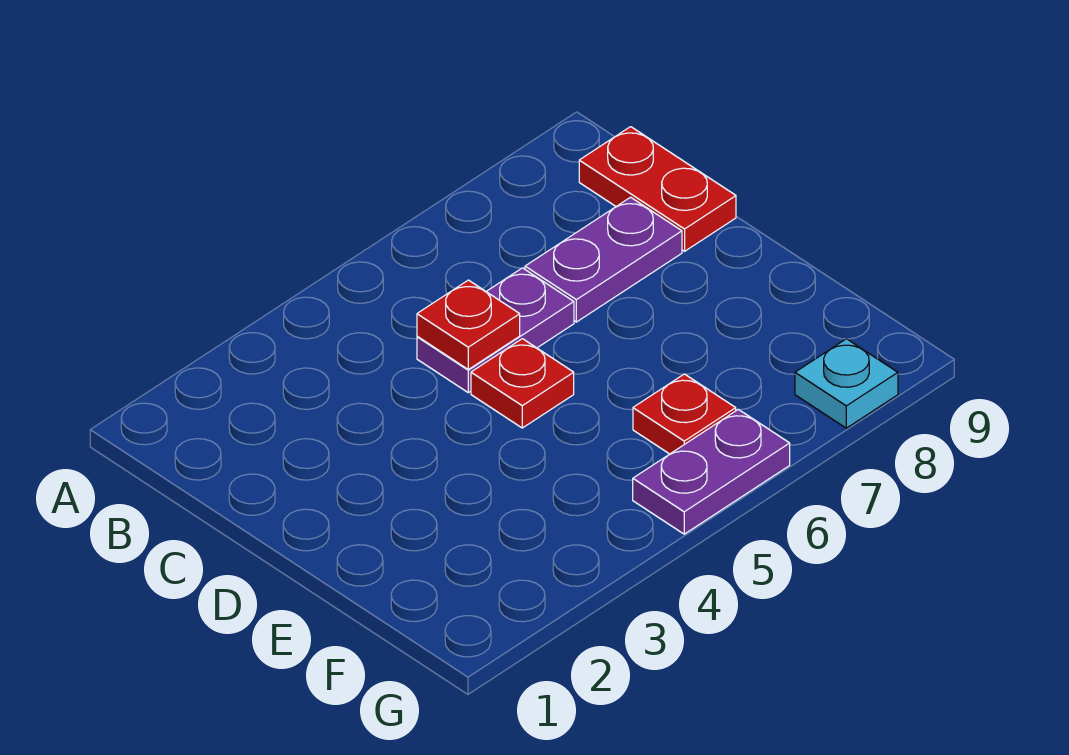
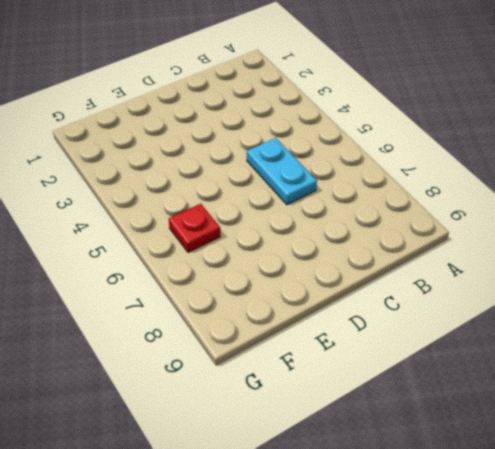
cyan 1x2 plate [247,138,317,205] -> purple 1x2 plate [417,268,574,393]
none -> red 1x2 plate [579,127,736,251]
none -> purple 1x2 plate [525,197,682,322]

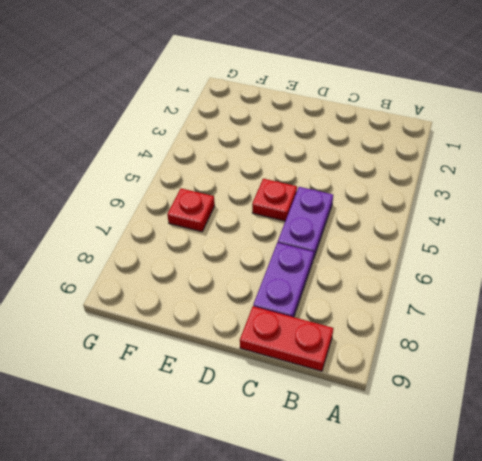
none -> purple 1x2 plate [633,409,790,534]
none -> cyan 1x1 plate [795,339,898,428]

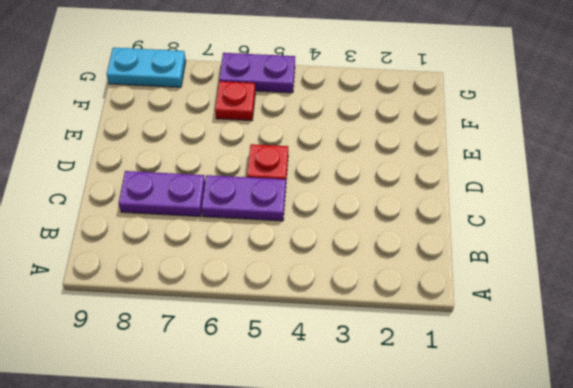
cyan 1x2 plate [107,48,186,87] -> cyan 1x1 plate [795,339,898,428]
none -> red 1x2 plate [579,127,736,251]
none -> red 1x1 plate [417,280,520,369]

